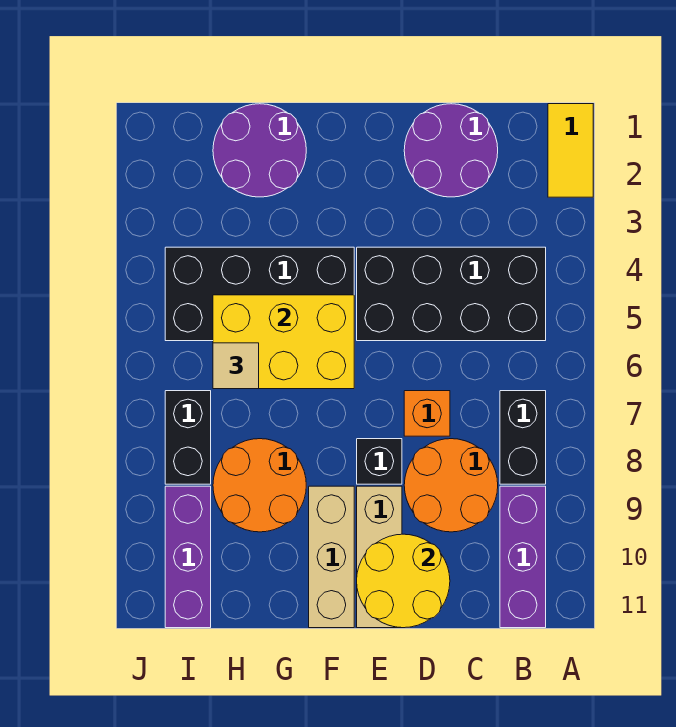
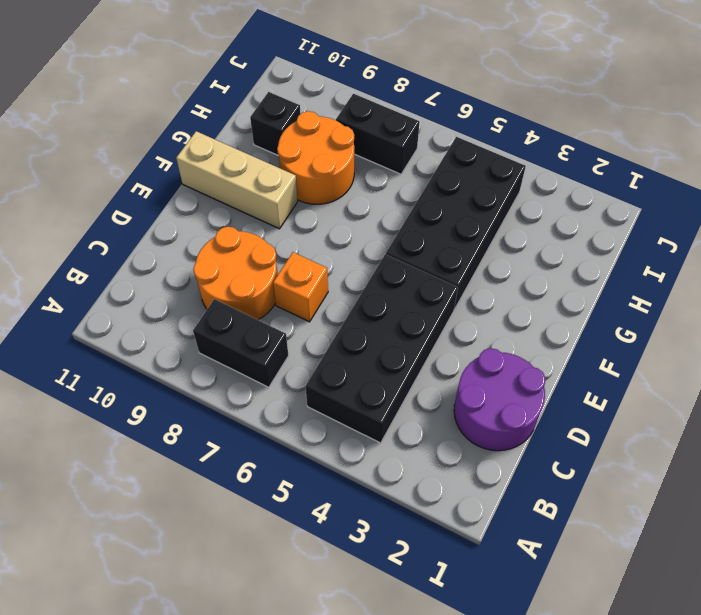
black 1x1 brick [250,92,301,155] -> black 1x1 brick moved to [357,439,402,484]
none -> yellow 1x2 tile [548,104,593,197]
none -> purple 1x3 brick [500,486,546,628]
none -> tan 1x3 brick [357,486,402,628]

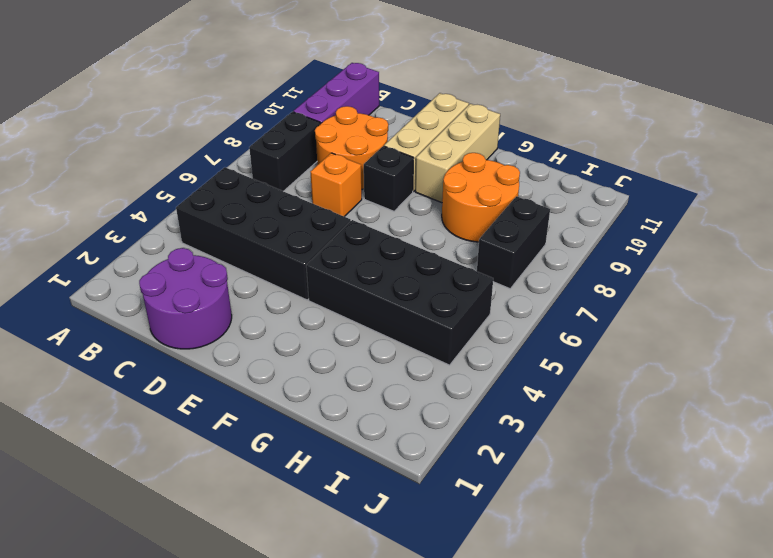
none -> yellow 1x2 tile [548,104,593,197]
none -> purple 2x2 round brick [213,104,306,197]
none -> purple 1x3 brick [165,486,211,628]

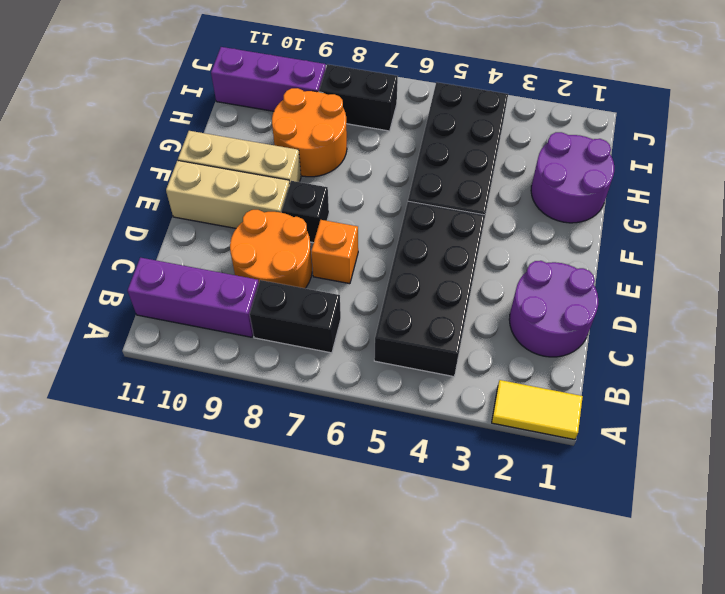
none -> yellow 2x2 round brick [357,534,450,628]
none -> yellow 2x3 brick [213,295,354,389]
none -> tan 1x1 tile [213,343,259,389]

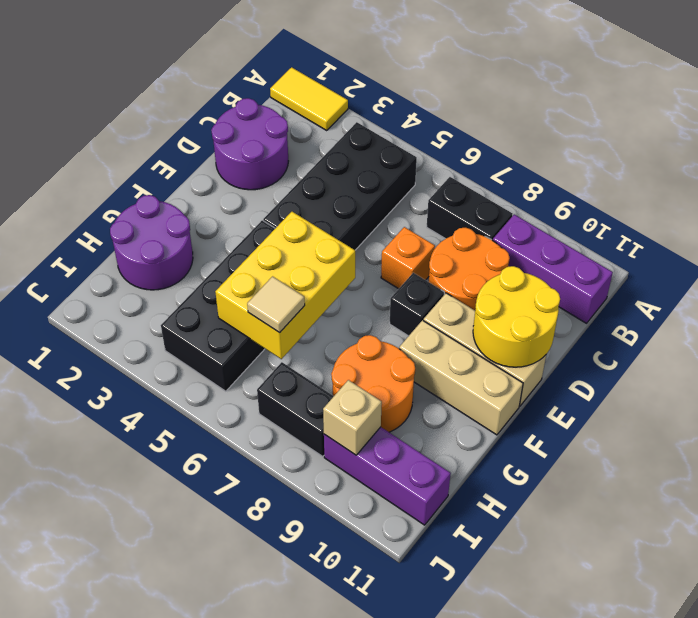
tan 1x1 brick [323,380,382,455] -> none

